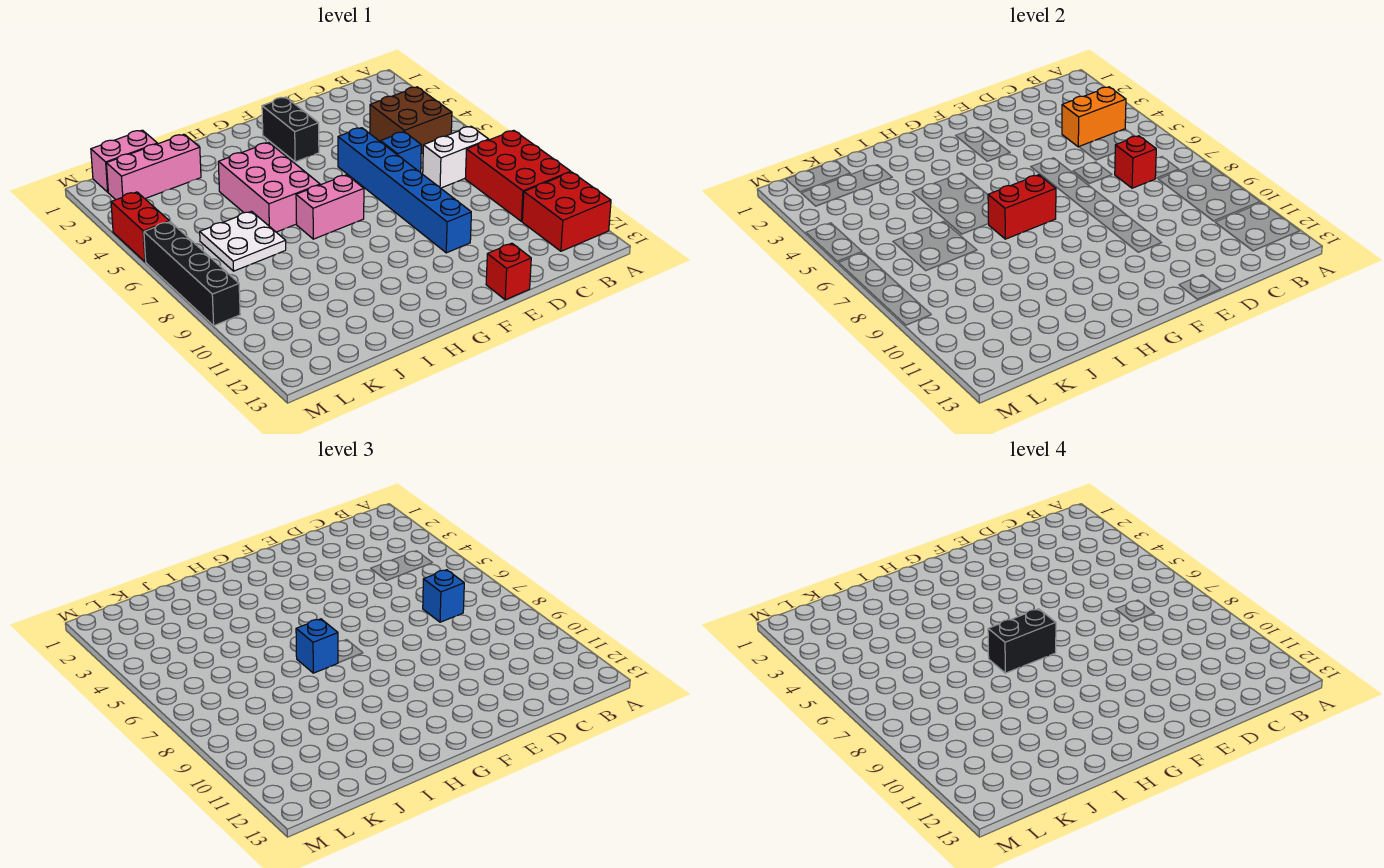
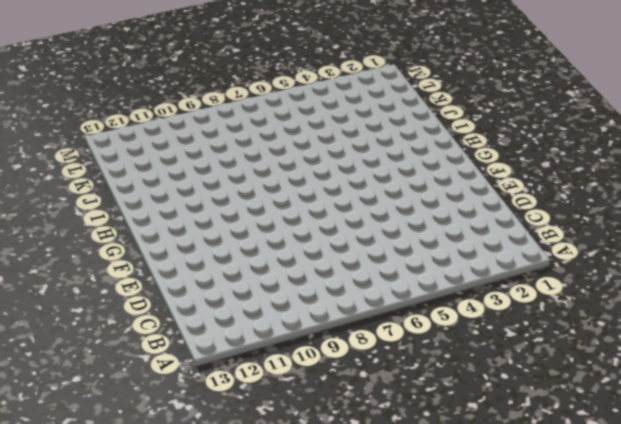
none -> red 2x3 brick [465,130,571,221]
none -> red 2x2 brick [522,172,611,251]
none -> brown 2x2 brick [370,87,452,154]

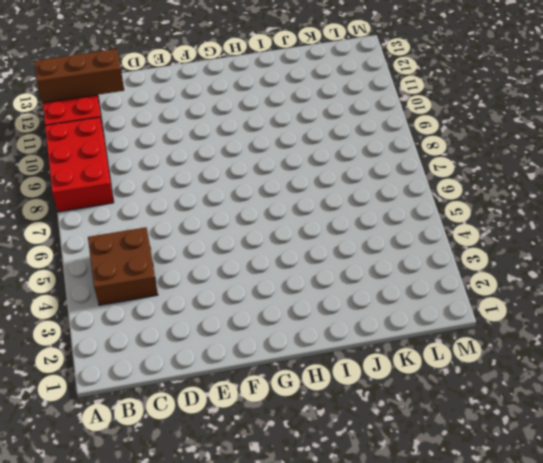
brown 1x3 brick [34,49,124,103] -> none
none -> white 1x2 brick [423,126,489,188]
none -> blue 1x1 brick [381,132,421,172]
none -> blue 1x6 brick [338,128,471,253]

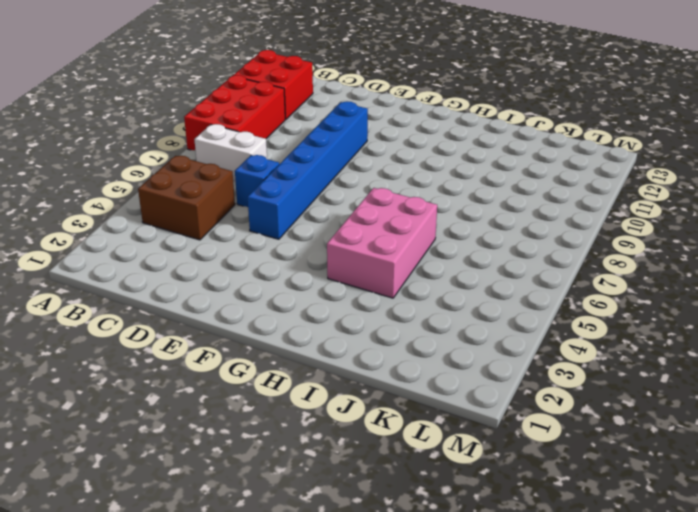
none -> red 1x1 brick [486,243,531,300]
none -> black 1x2 brick [262,97,319,162]
none -> pink 1x2 brick [296,175,364,239]

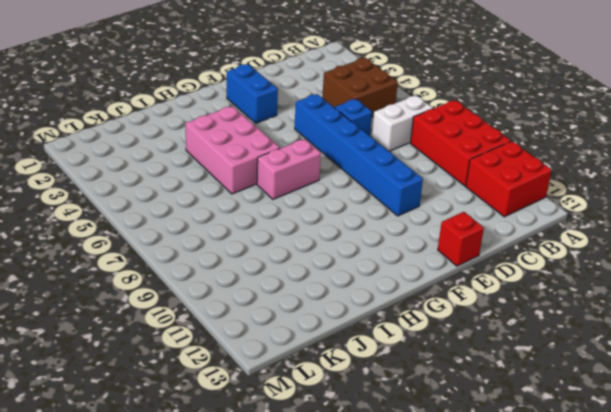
blue 1x2 brick [227,64,278,123] -> black 1x2 brick [262,97,319,162]
none -> pink 1x3 brick [106,134,201,200]
none -> white 2x2 plate [200,211,286,271]
none -> pink 1x2 brick [91,130,158,192]

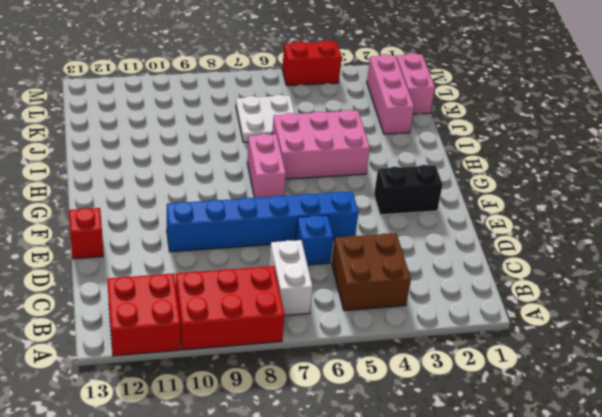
none -> black 1x4 brick [144,222,240,326]
none -> orange 1x2 brick [1062,87,1126,147]
none -> red 1x1 brick [1115,136,1156,188]

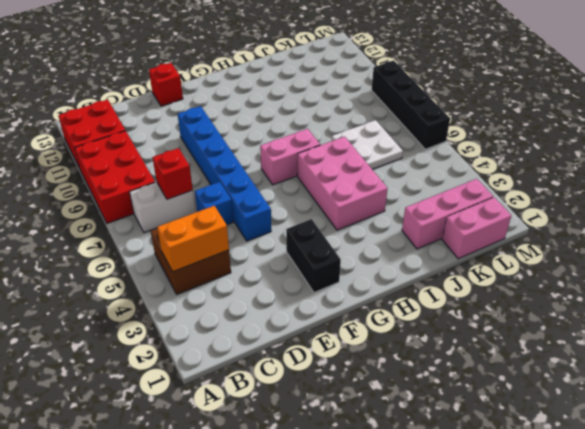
none -> red 1x2 brick [111,192,169,262]
none -> red 1x2 brick [988,175,1056,239]
none -> blue 1x1 brick [423,570,464,622]

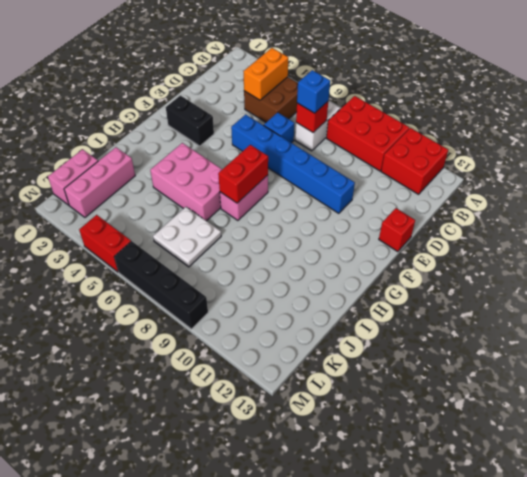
none -> blue 1x1 brick [296,619,338,673]
none -> black 1x2 brick [988,609,1056,673]

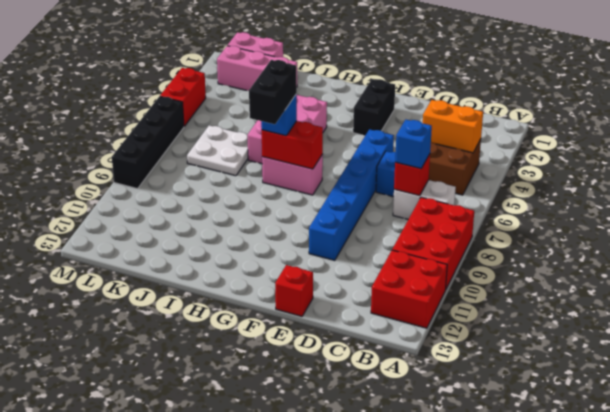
black 1x2 brick [249,60,297,124] -> black 1x2 brick turned to [988,609,1056,673]

